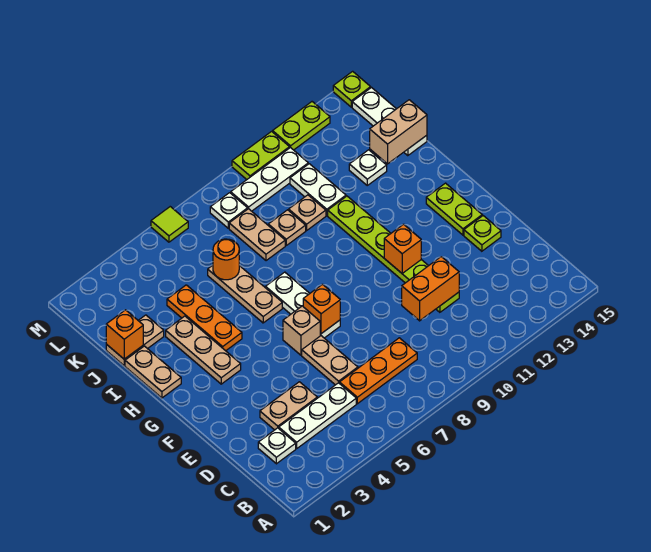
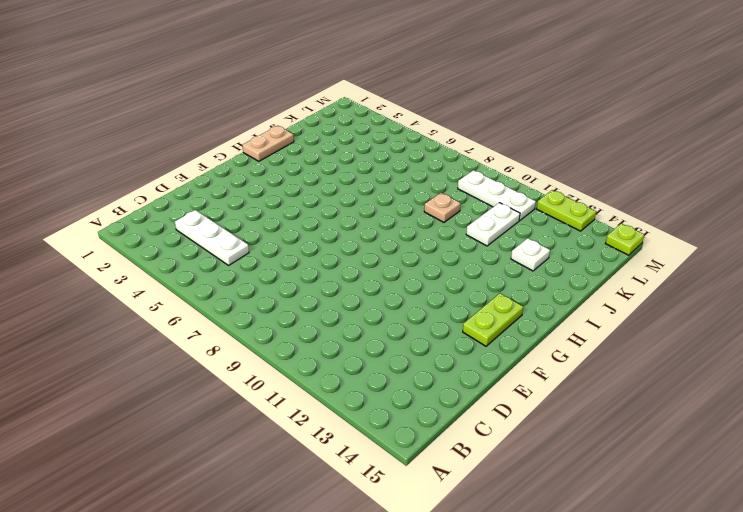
none -> white 1x1 plate [258,428,296,464]
none -> orange 1x3 plate [339,338,417,404]
none -> tan 1x2 plate [260,382,317,430]
none -> tan 1x2 plate [302,336,358,385]

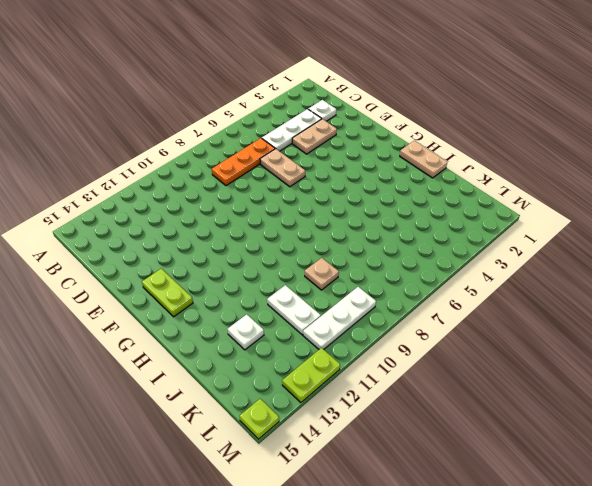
none -> lime 1x6 plate [328,196,459,312]
none -> lime 1x1 plate [464,216,501,251]
none -> tan 1x1 brick [283,306,320,355]
none -> white 1x3 plate [266,272,340,338]

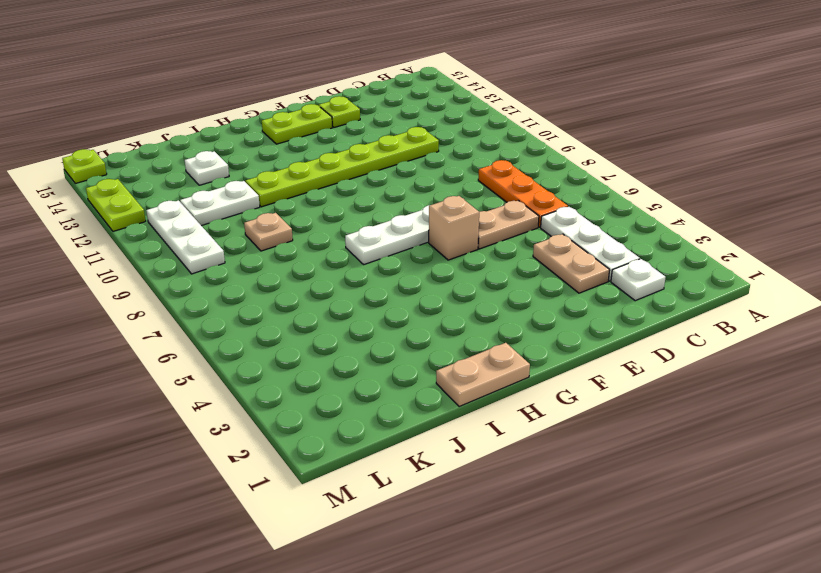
none -> tan 1x3 plate [166,316,241,384]
none -> orange 1x3 plate [167,285,242,351]
none -> tan 1x3 plate [208,265,282,323]
none -> tan 1x2 plate [106,315,164,366]

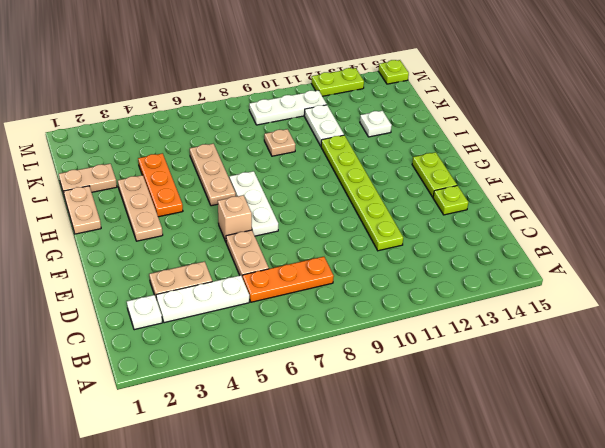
none -> tan 1x2 plate [229,209,285,261]
none -> tan 1x1 plate [289,195,326,231]
none -> white 1x3 plate [352,88,427,156]
none -> white 1x1 plate [210,193,248,228]

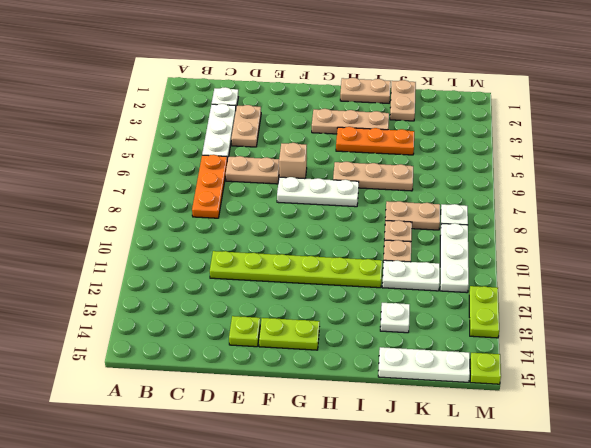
none -> lime 1x1 tile [151,207,188,242]
none -> lime 1x2 plate [232,131,290,179]
none -> orange 1x2 brick [402,257,459,321]
none -> orange 1x1 brick [303,284,340,334]

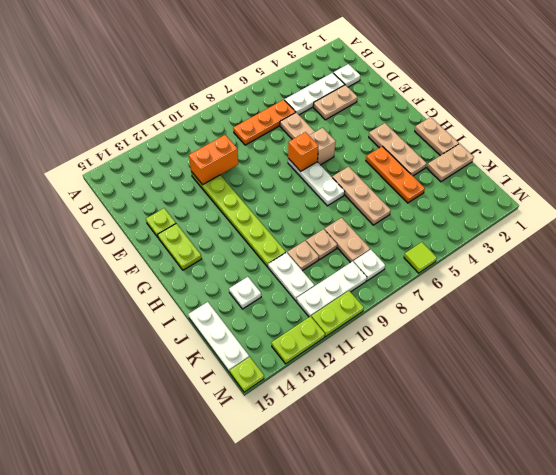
none -> orange 1x1 brick [384,224,421,273]
none -> orange 1x1 brick [106,310,143,359]
none -> orange 1x1 round brick [213,239,239,280]
none -> tan 1x2 brick [370,100,427,164]

